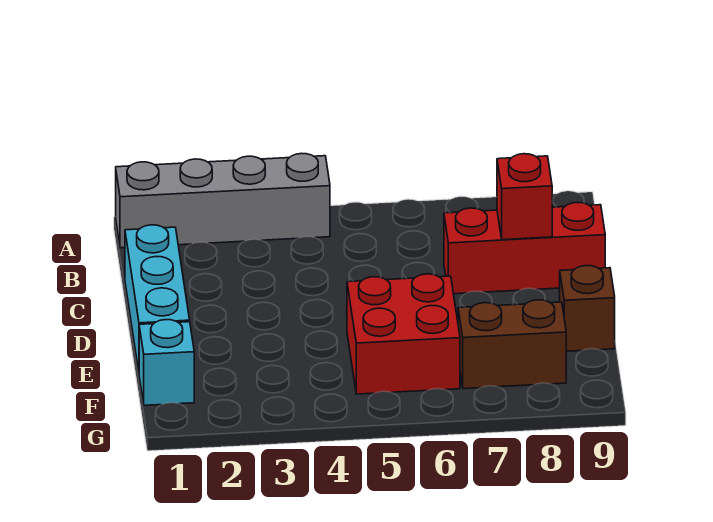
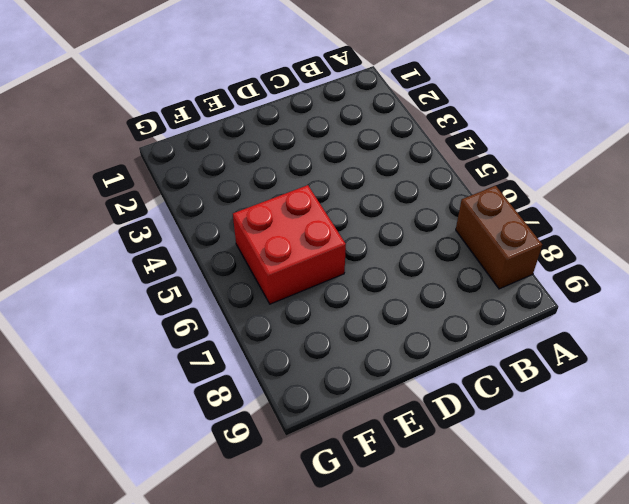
brown 1x2 brick [456,186,542,289] -> brown 1x2 brick moved to [458,300,566,389]
none -> grey 1x4 brick [116,153,330,248]
none -> cyan 1x3 brick [125,225,190,371]

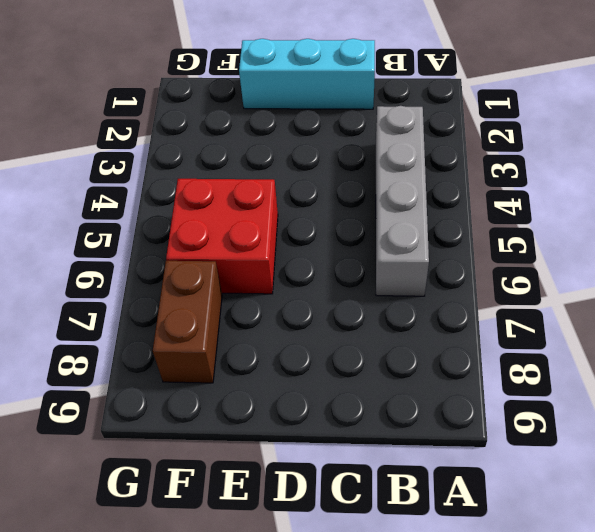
grey 1x4 brick [376,106,429,296] -> grey 1x4 brick moved to [116,153,330,248]
none -> red 1x3 brick [444,202,605,294]
none -> brown 1x1 brick [560,266,615,351]

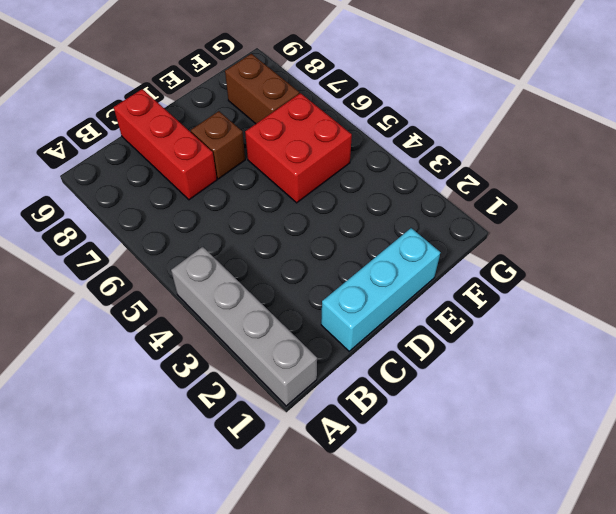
brown 1x1 brick [191,111,245,179] -> brown 1x1 brick moved to [560,266,615,351]
none -> cyan 1x1 brick [139,320,194,405]
none -> red 1x1 brick [497,154,552,240]

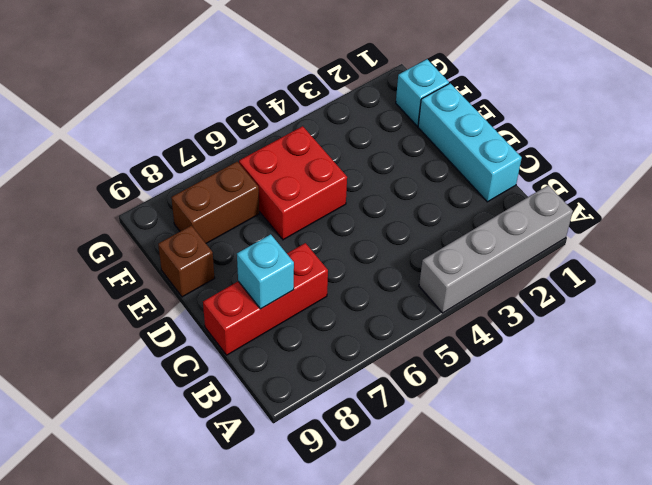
cyan 1x1 brick [237,234,294,309] -> red 1x1 brick [497,154,552,240]

